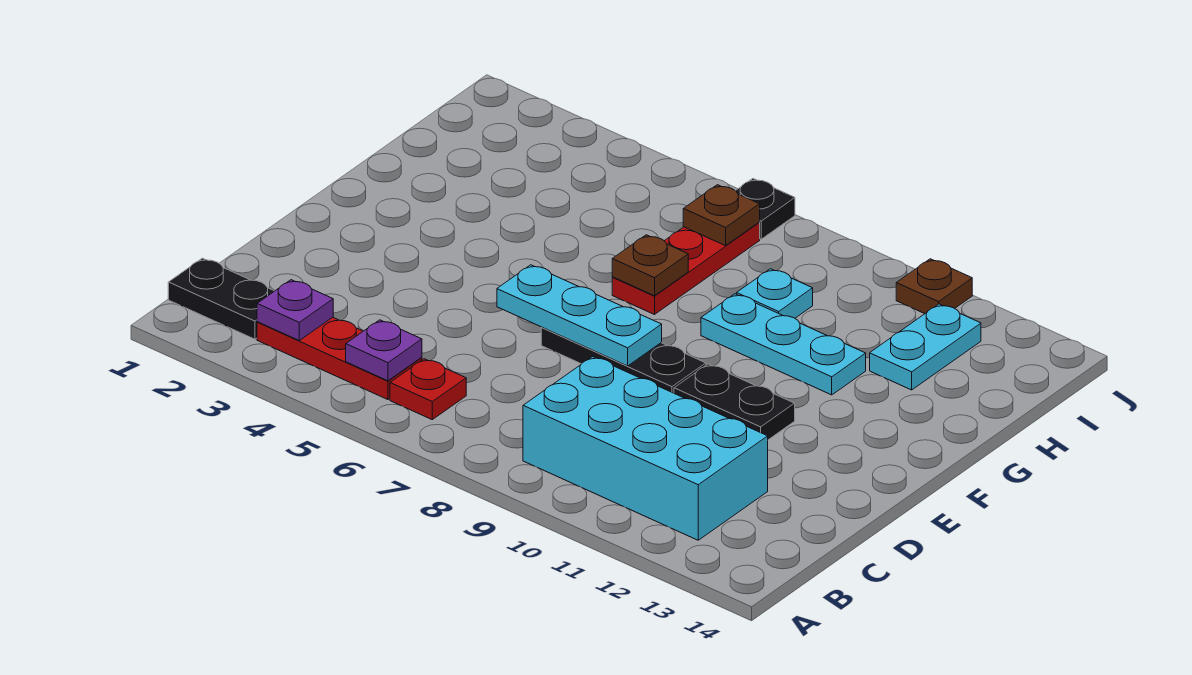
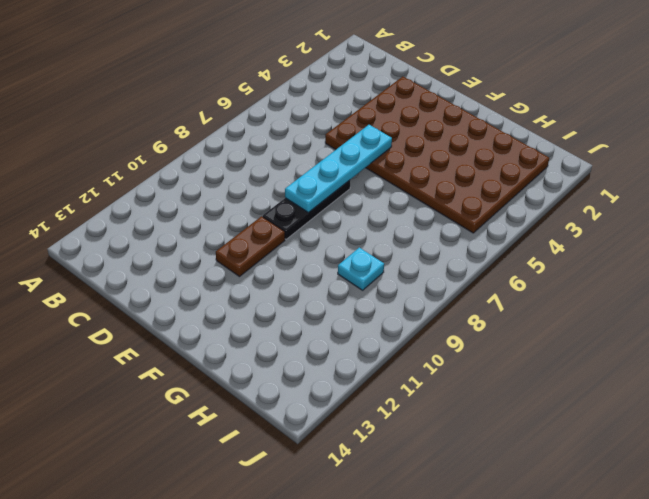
brown 4x6 plate [325,77,549,233] -> none
cyan 1x4 plate [285,125,392,213] -> cyan 1x3 plate [497,265,662,366]
brown 1x2 plate [216,216,285,277] -> black 1x2 plate [674,364,795,440]
none -> black 1x2 plate [168,258,274,339]
none -> red 1x3 plate [257,317,422,400]
none -> red 1x1 plate [390,359,466,420]

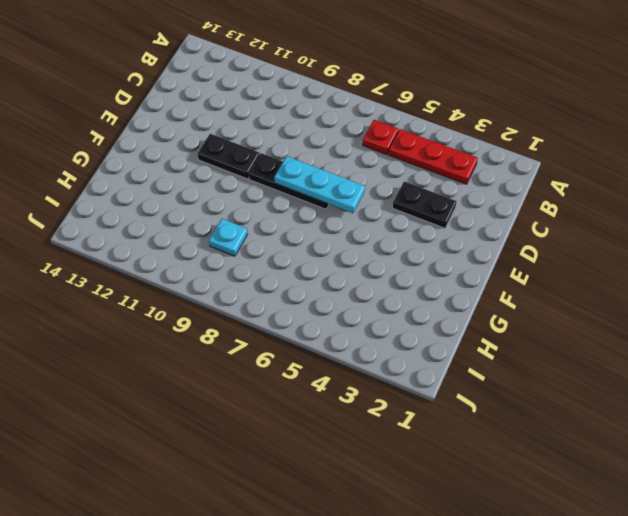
black 1x2 plate [393,181,457,228] -> black 1x2 plate moved to [168,258,274,339]
none -> cyan 2x4 brick [523,357,768,540]
none -> red 1x3 plate [612,223,760,315]
none -> cyan 1x3 plate [701,294,866,395]

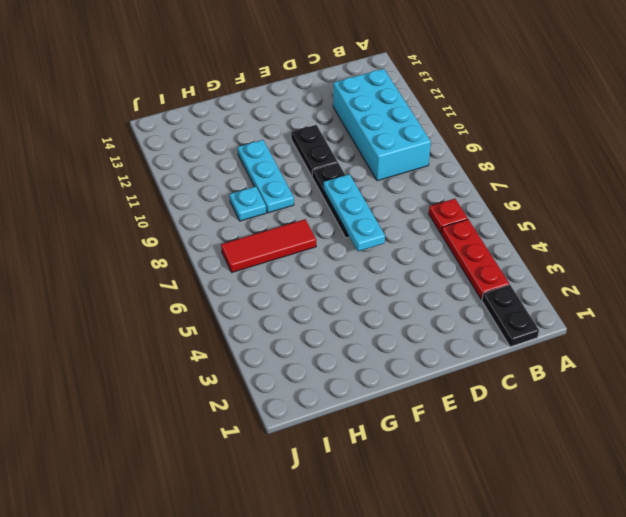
red 1x3 tile [221,219,316,272] -> red 1x3 plate [612,223,760,315]
none -> cyan 1x2 plate [870,304,981,390]
none -> black 1x1 plate [736,179,795,239]
none -> brown 1x1 plate [896,259,972,314]

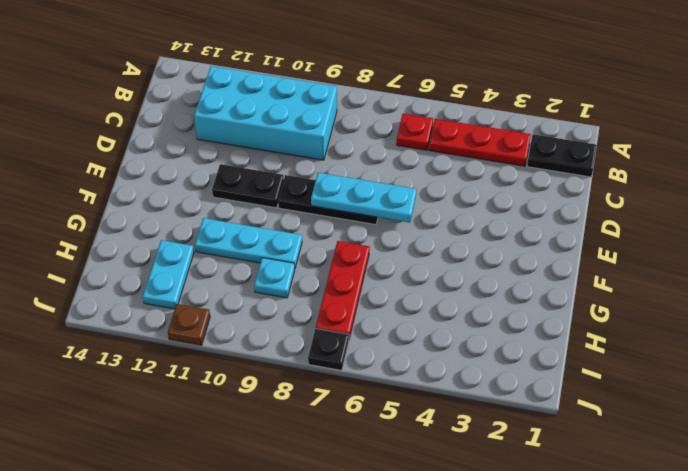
none -> purple 1x1 plate [257,280,333,340]
none -> purple 1x1 plate [346,320,422,381]
none -> brown 1x1 plate [612,235,688,296]

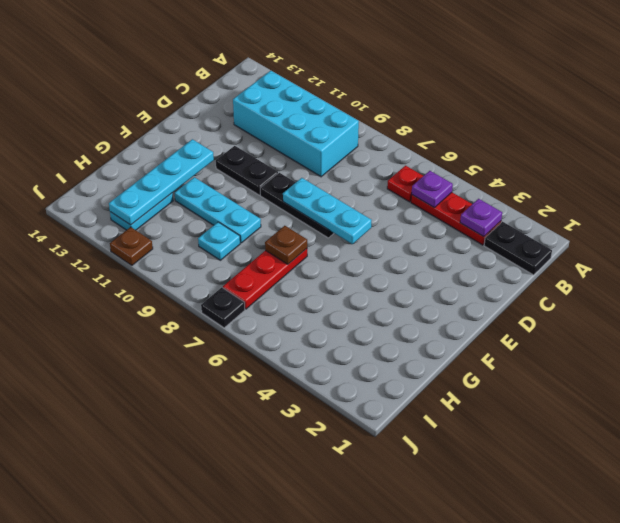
cyan 1x4 plate [109,139,214,225] -> none
none -> brown 1x1 plate [683,185,760,246]

